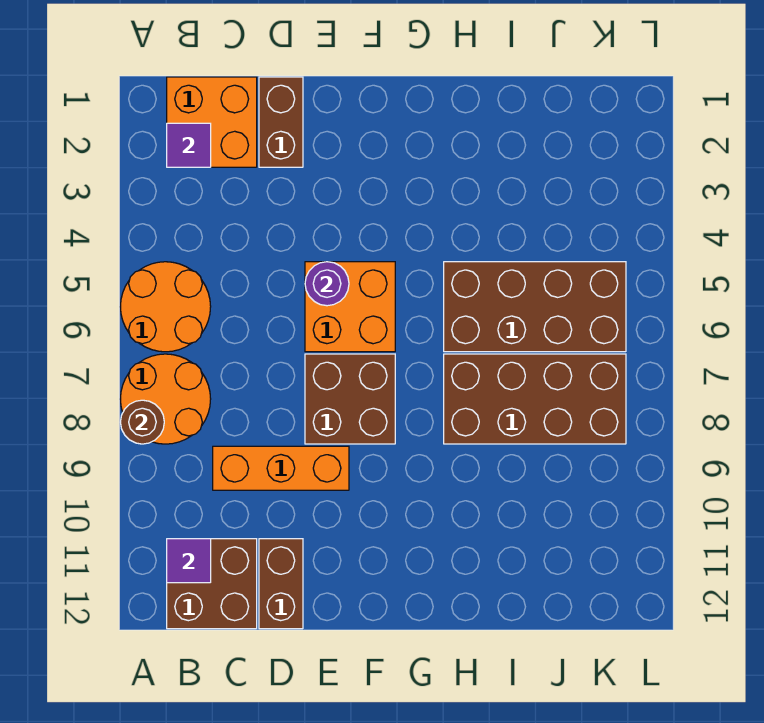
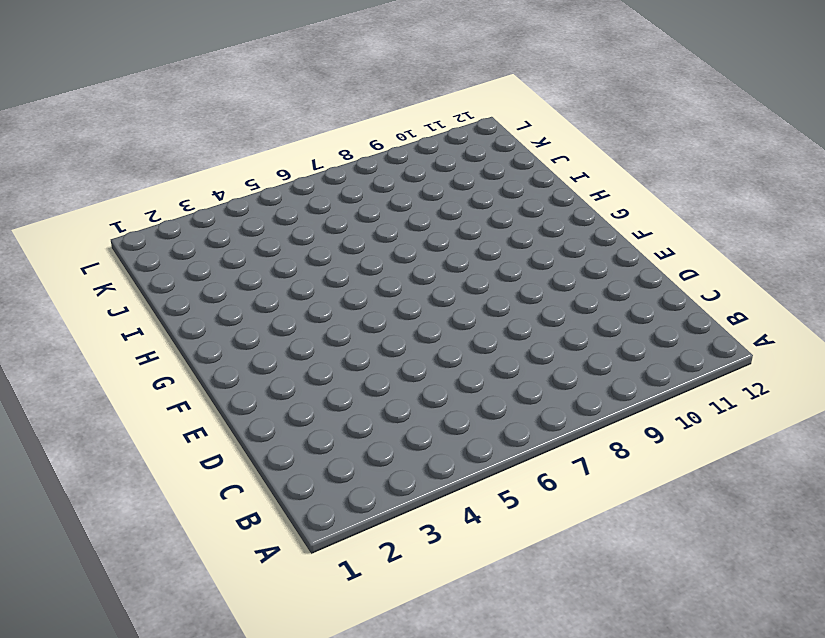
none -> orange 2x2 round brick [120,262,211,352]
none -> orange 2x2 round brick [120,354,211,444]
none -> orange 2x2 brick [167,77,257,167]

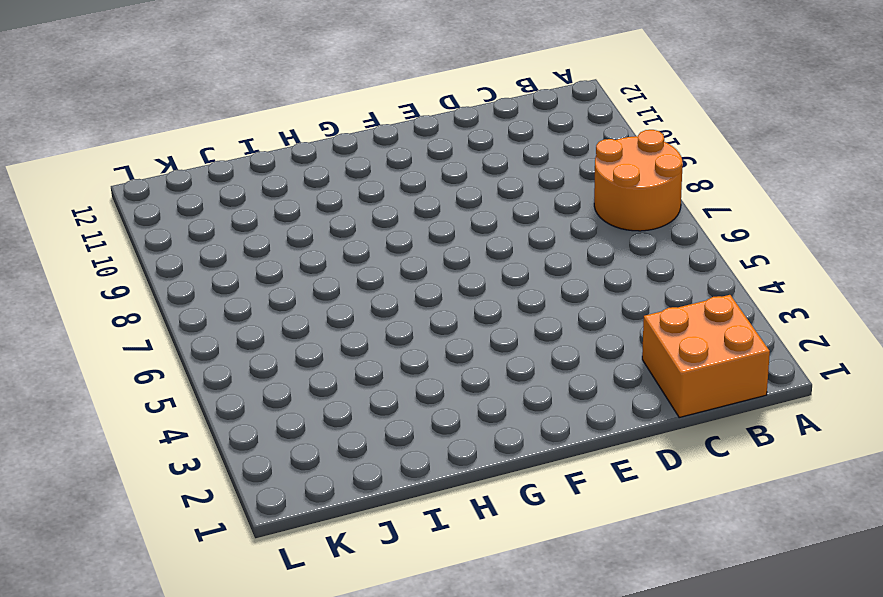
none -> orange 2x2 round brick [120,262,211,352]
none -> brown 2x2 brick [167,539,257,629]
none -> orange 1x3 brick [213,446,349,490]

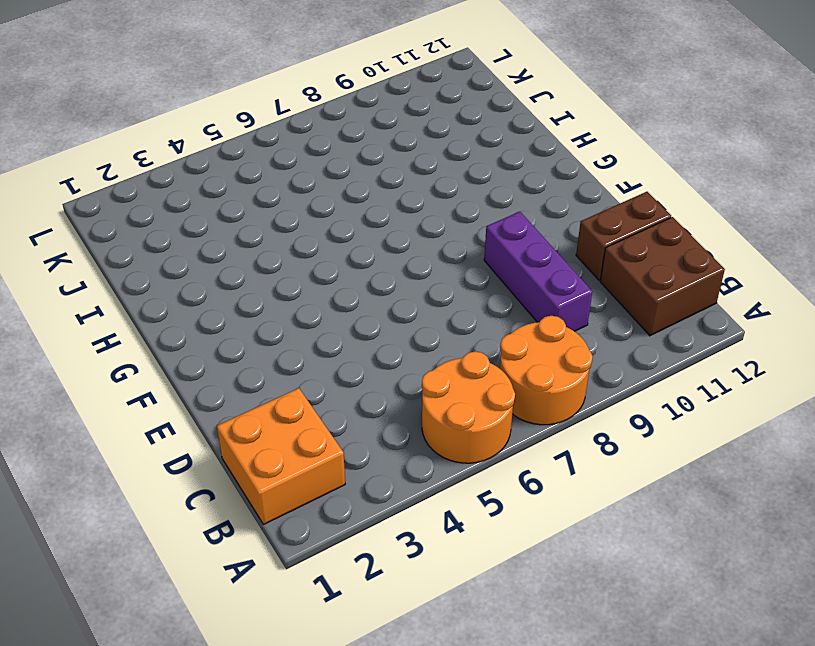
purple 1x3 brick [484,212,592,331] -> orange 1x3 brick [213,446,349,490]
none -> brown 1x2 brick [259,77,303,167]
none -> orange 2x2 brick [305,262,395,352]
none -> brown 2x2 brick [305,354,395,444]

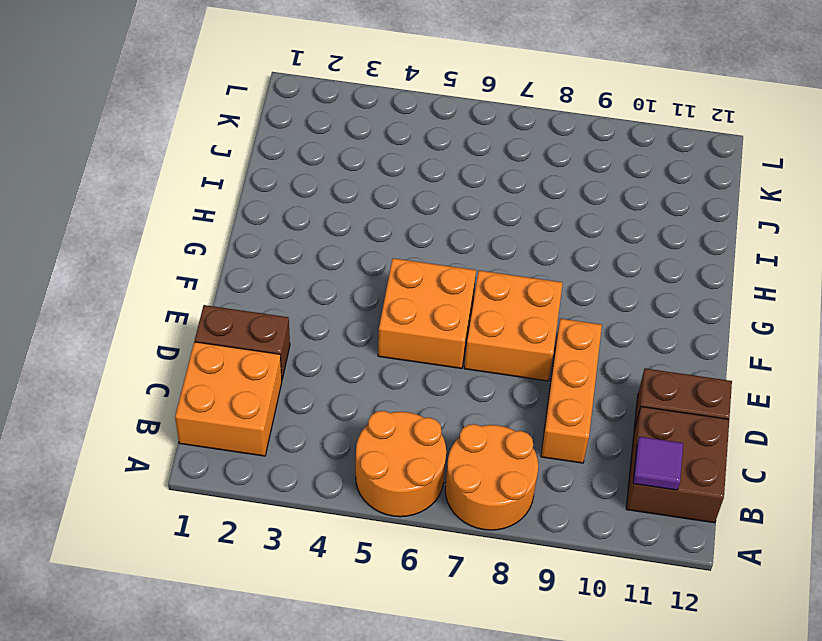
orange 2x2 brick [464,271,563,381] -> brown 2x2 brick [305,354,395,444]
none -> brown 2x4 brick [444,262,626,352]
none -> brown 2x4 brick [444,354,626,444]
none -> brown 1x1 round brick [121,400,164,444]

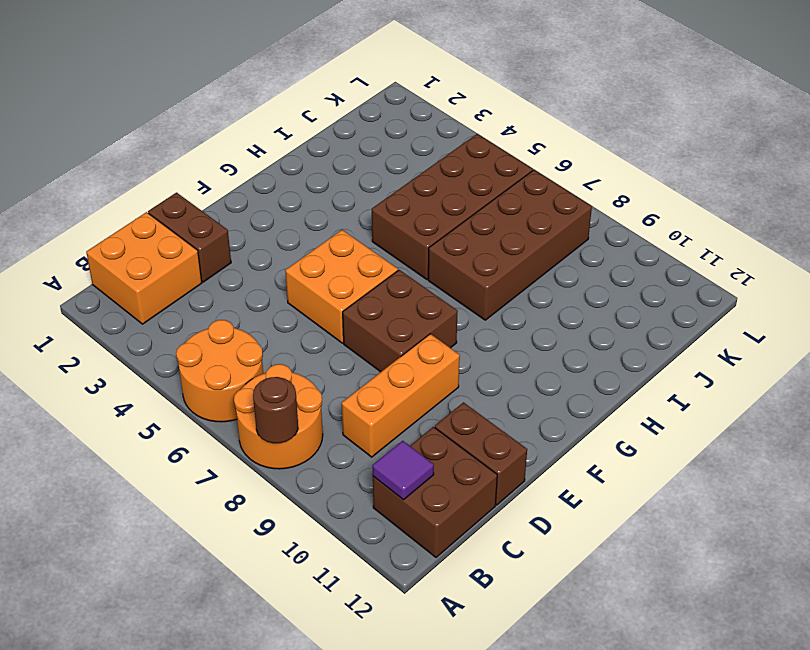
none -> purple 1x1 tile [167,123,211,167]
none -> purple 1x1 round brick [305,262,349,306]

